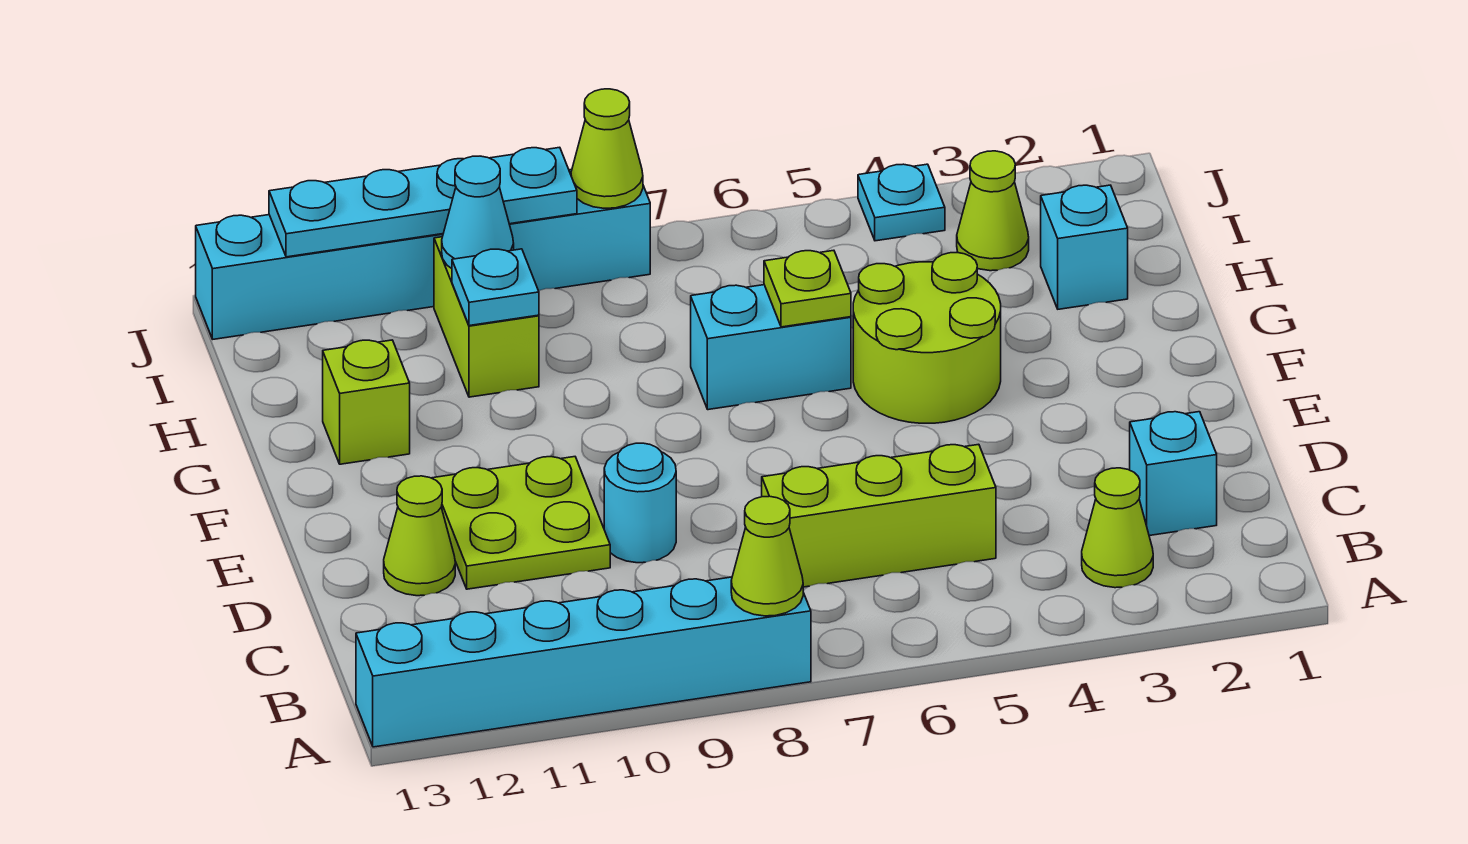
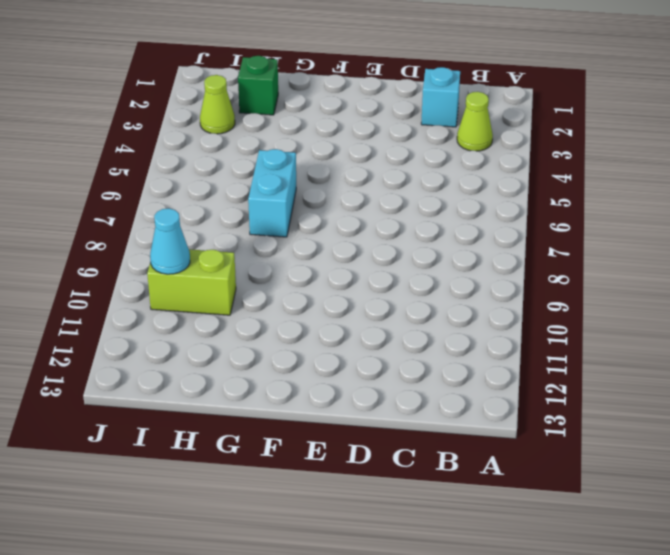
green 1x1 brick [238,56,278,115] -> cyan 1x1 brick [1041,185,1128,309]
none -> cyan 1x6 brick [356,577,811,747]
none -> lime 1x3 brick [762,444,996,587]
none -> cyan 1x1 round brick [604,443,676,563]

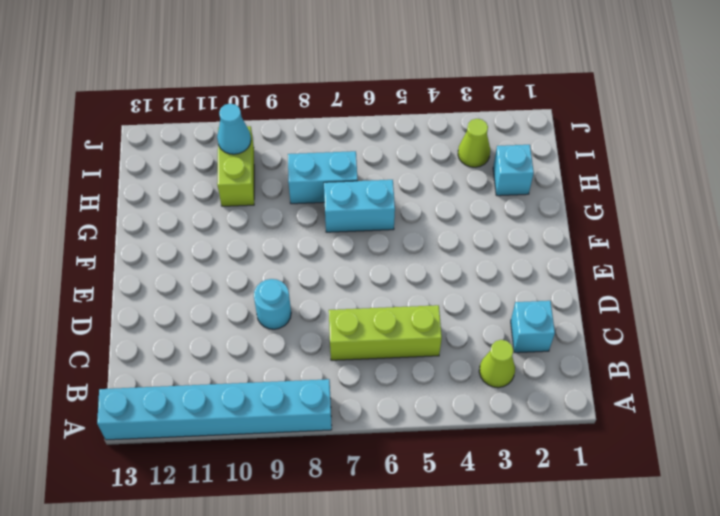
cyan 1x2 brick [288,151,358,204] -> none
none -> lime 2x2 plate [432,457,610,589]
none -> lime 1x1 cone [384,476,455,596]
none -> lime 2x2 round brick [853,253,1001,423]

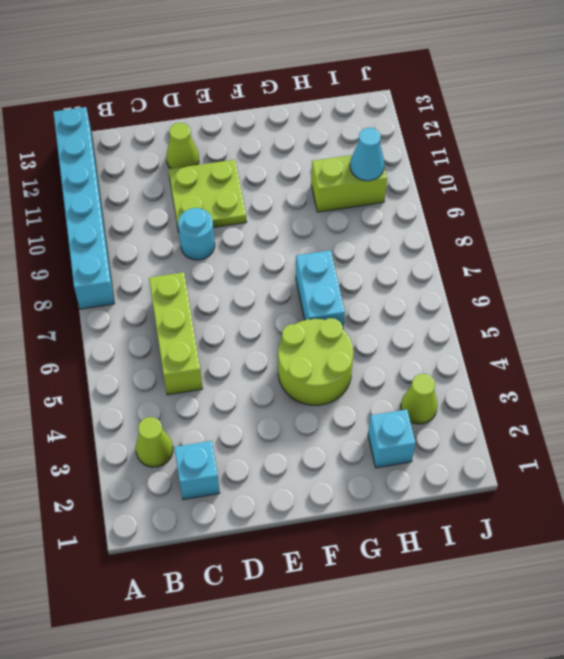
none -> lime 1x1 brick [323,340,410,464]
none -> cyan 1x1 plate [858,164,945,241]
none -> cyan 1x6 brick [196,170,650,339]

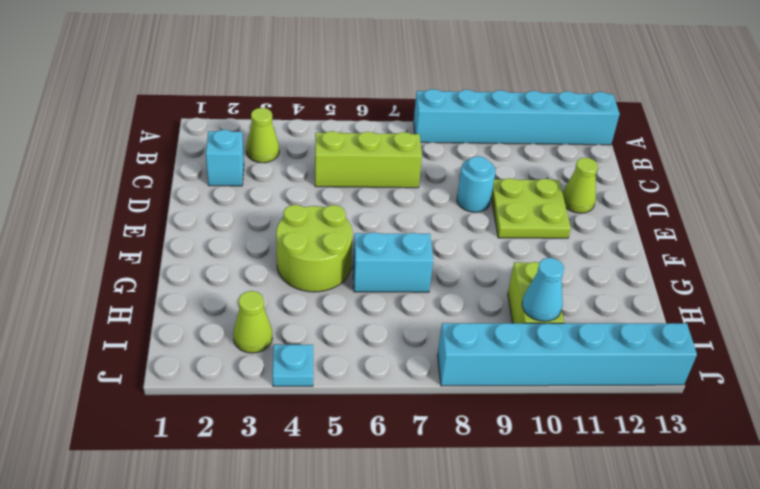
none -> lime 1x1 brick [323,340,410,464]
none -> cyan 1x1 brick [1041,185,1128,309]
none -> lime 1x1 cone [731,496,803,616]

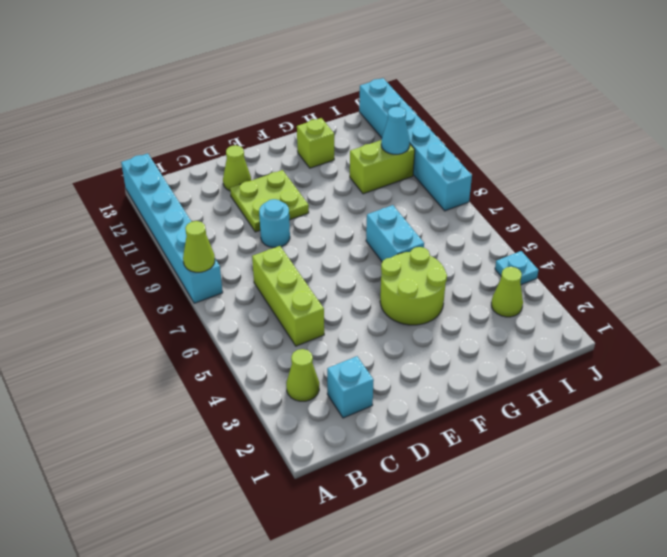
none -> cyan 1x1 brick [1041,185,1128,309]
none -> lime 1x1 plate [764,250,851,327]
none -> cyan 1x1 plate [452,249,539,326]

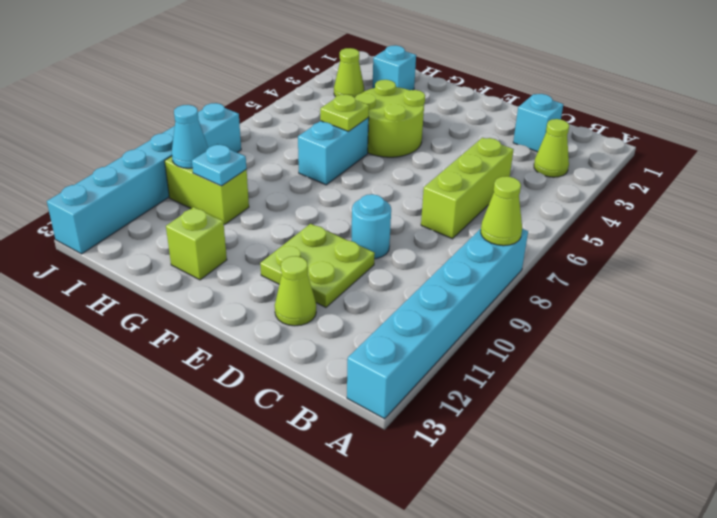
none -> cyan 1x1 plate [858,164,945,241]
none -> lime 1x1 cone [571,89,643,208]
none -> cyan 1x4 plate [269,147,577,257]

